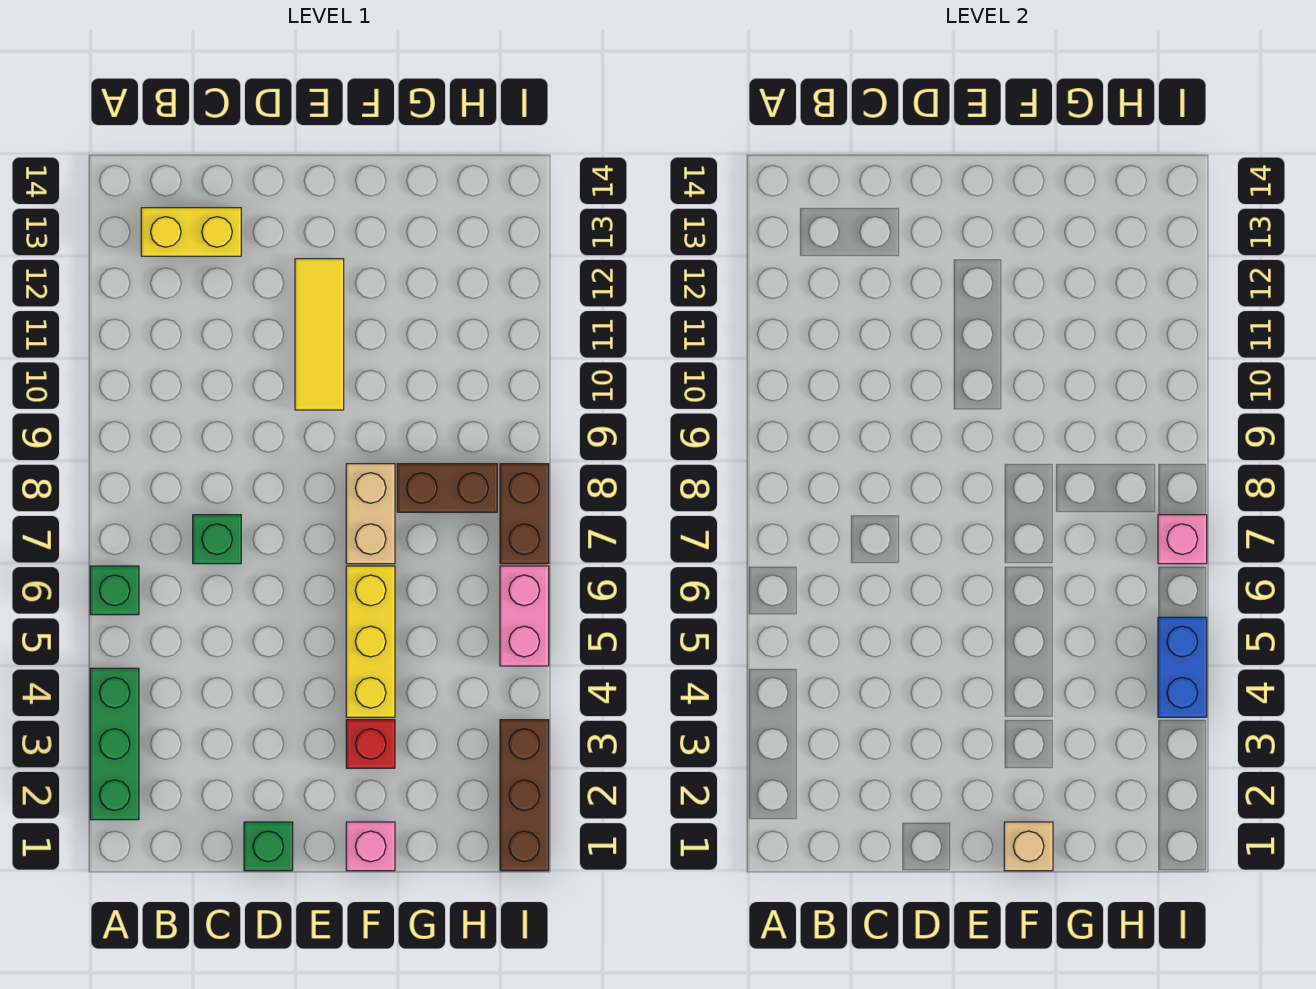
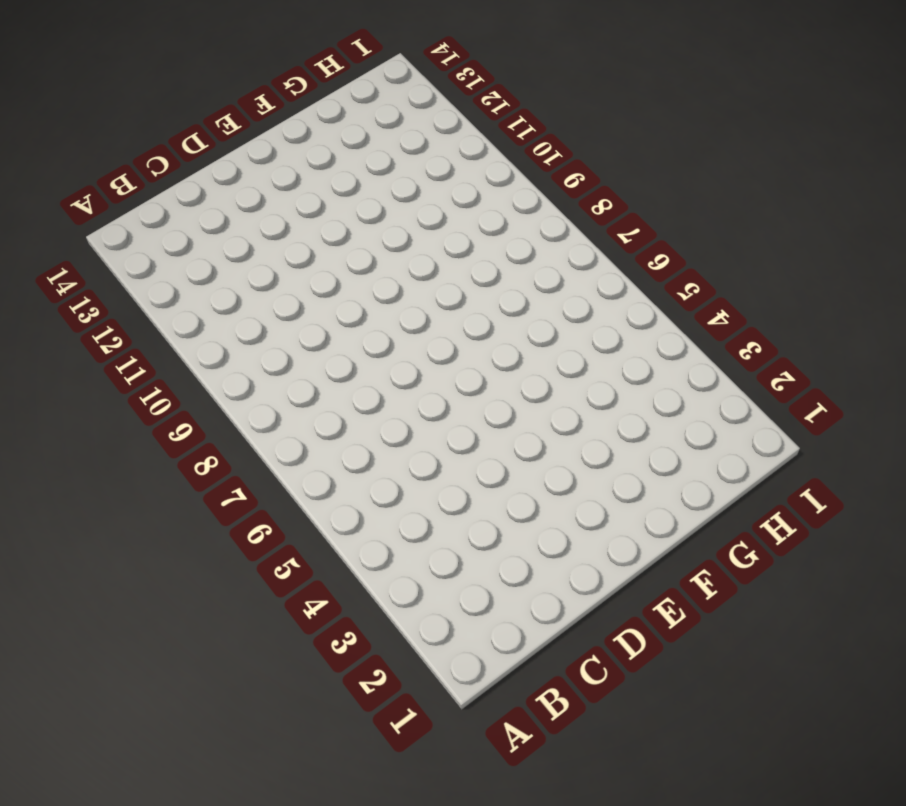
none -> green 1x3 brick [90,668,139,820]
none -> green 1x1 brick [90,566,139,615]
none -> yellow 1x2 brick [141,208,241,256]

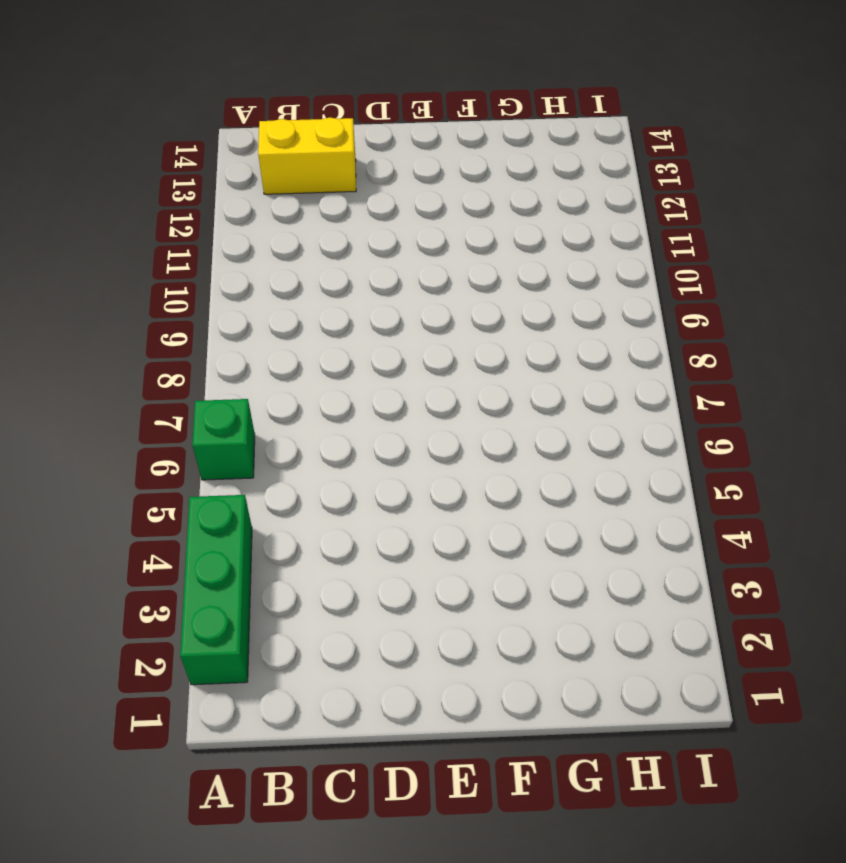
none -> green 1x1 brick [193,515,241,564]
none -> green 1x1 brick [244,822,293,871]
none -> yellow 1x3 tile [295,259,344,410]

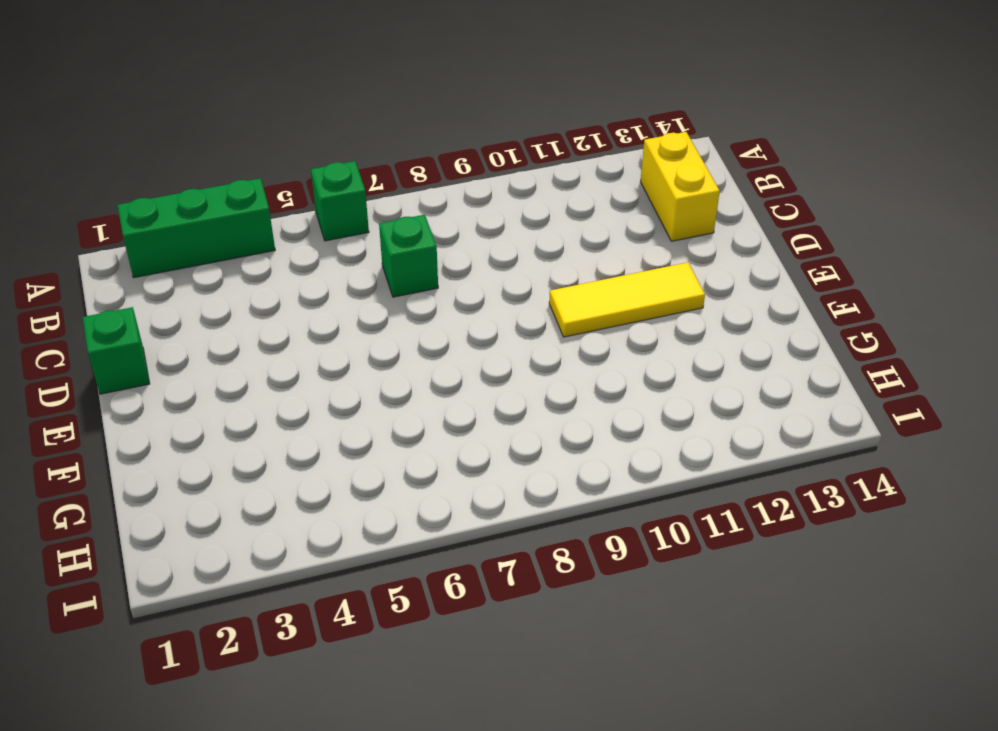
none -> pink 1x1 brick [346,822,395,871]
none -> red 1x1 brick [346,720,395,768]
none -> yellow 1x3 brick [346,566,395,717]

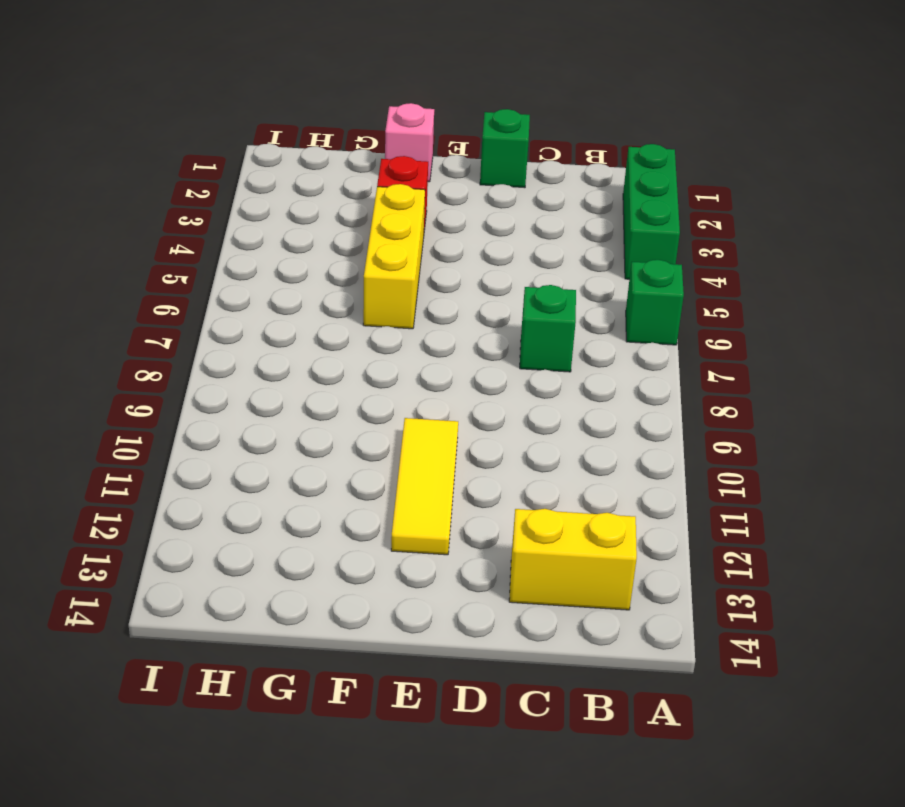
none -> tan 1x2 brick [346,464,395,564]
none -> brown 1x2 brick [397,464,497,512]
none -> brown 1x3 brick [500,720,549,871]

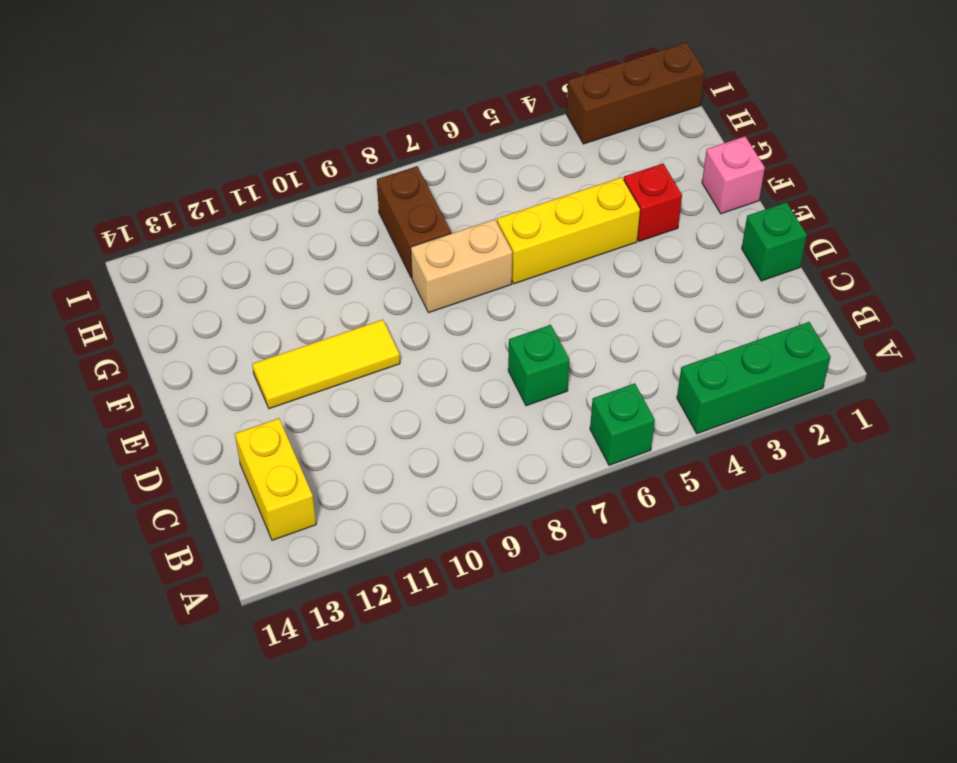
none -> pink 1x2 brick [500,566,549,666]
none -> brown 1x2 brick [500,464,549,564]
none -> tan 1x1 brick [1004,822,1053,871]

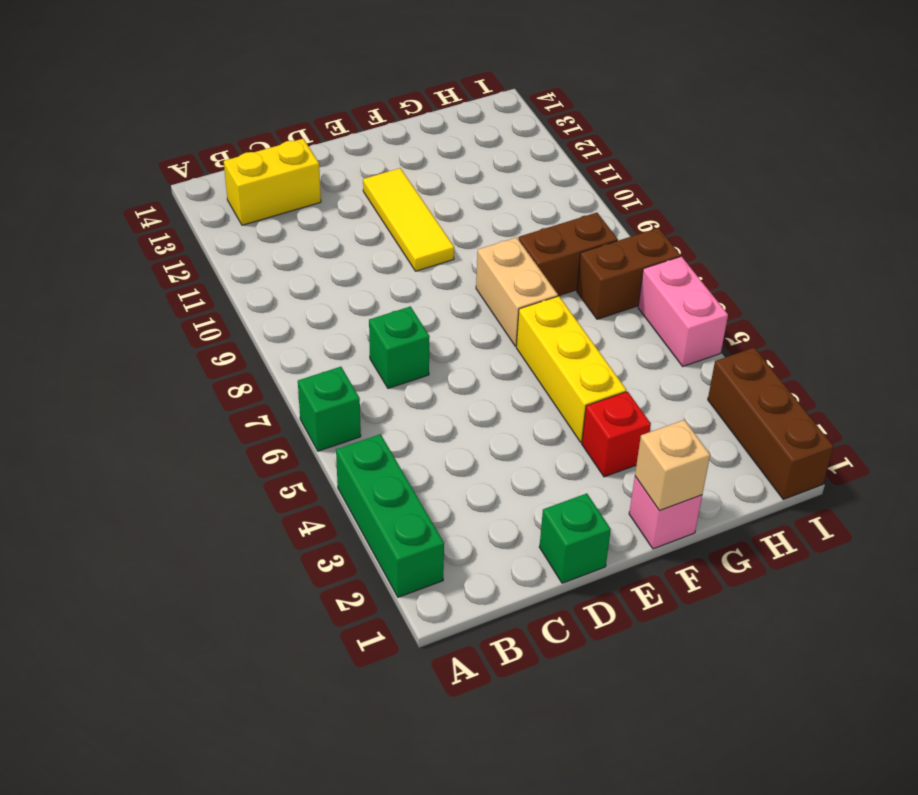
brown 1x2 brick [577,228,680,319] -> brown 1x2 brick turned to [500,464,549,564]
none -> blue 1x2 brick [1158,617,1207,717]
none -> pink 1x1 brick [1158,515,1207,564]

